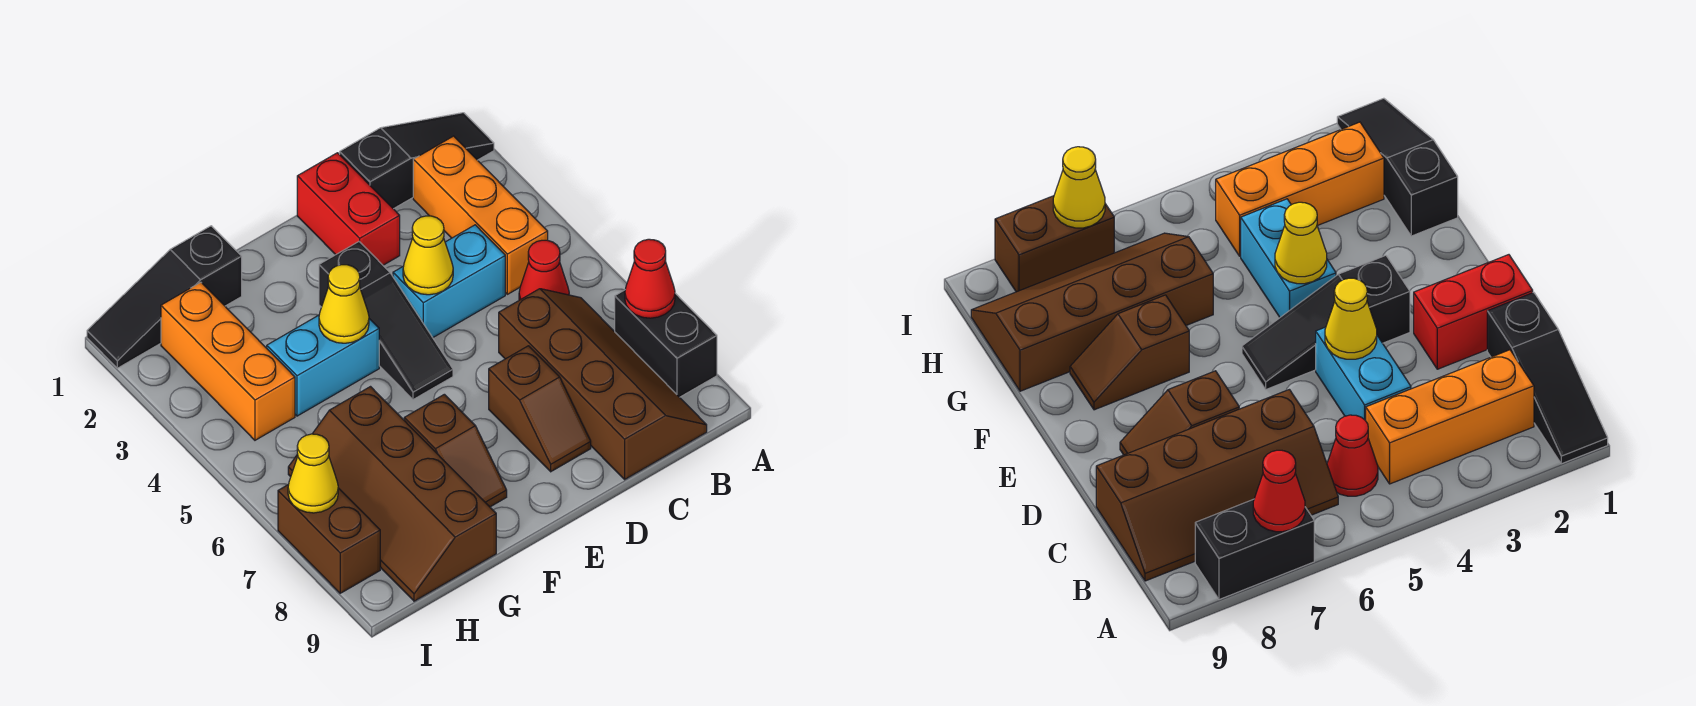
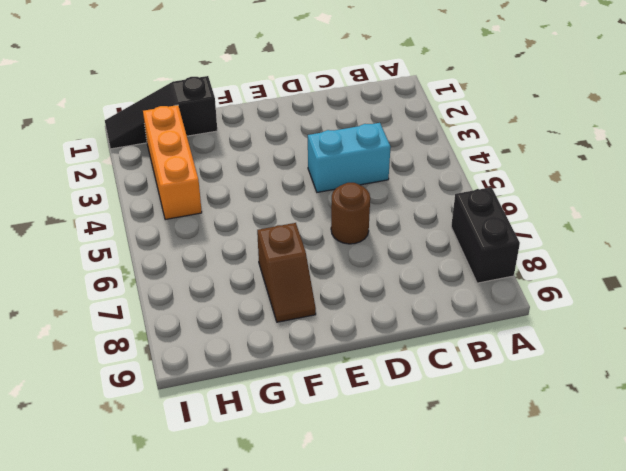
brown 1x1 round brick [331,183,370,244] -> none
none -> black 1x3 slope [340,113,494,209]
none -> orange 1x3 brick [413,136,548,294]
none -> red 1x1 cone [519,240,569,300]

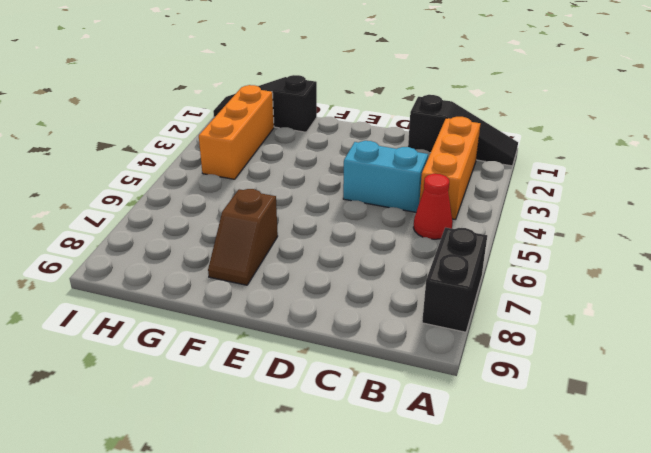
none -> brown 2x4 slope [499,289,707,479]
none -> red 1x2 brick [297,153,400,265]
none -> brown 1x2 slope [489,346,591,472]

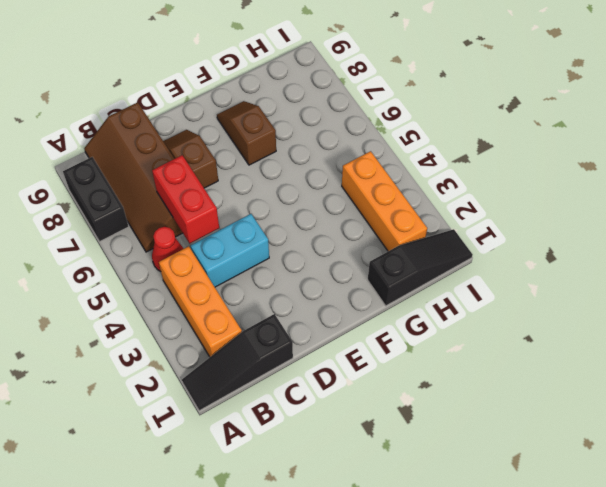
red 1x2 brick [152,155,219,244] -> red 1x2 brick moved to [297,153,400,265]
none -> black 1x3 slope [319,242,453,400]
none -> cyan 1x2 brick [267,315,379,416]
none -> brown 2x4 slope [288,387,496,601]

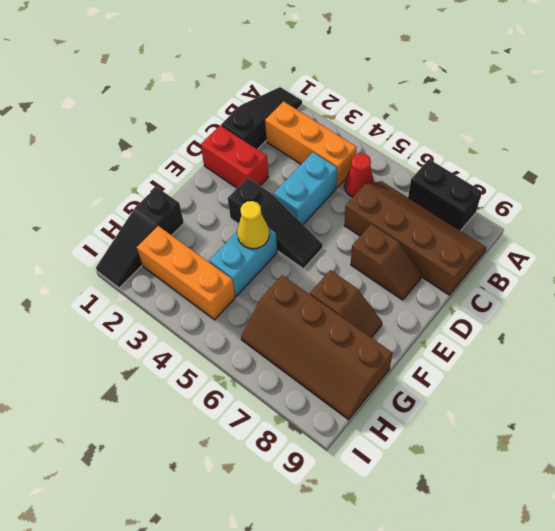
none -> brown 1x2 brick [278,484,380,593]
none -> red 1x1 cone [625,239,675,318]
none -> yellow 1x1 cone [403,216,453,295]

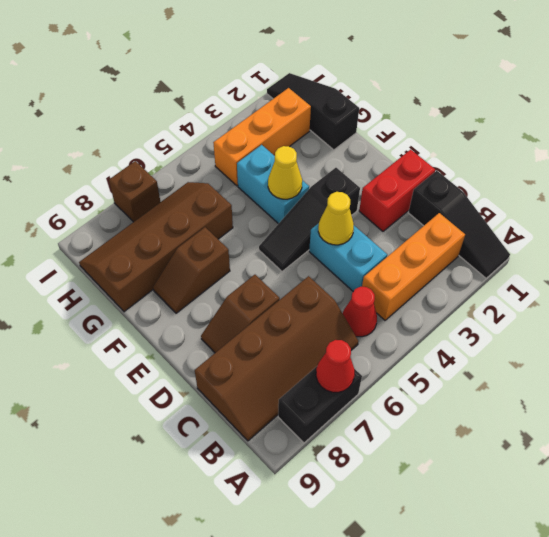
brown 1x1 brick [109,161,160,222] -> brown 1x2 brick [278,484,380,593]
none -> yellow 1x1 cone [288,434,338,513]

